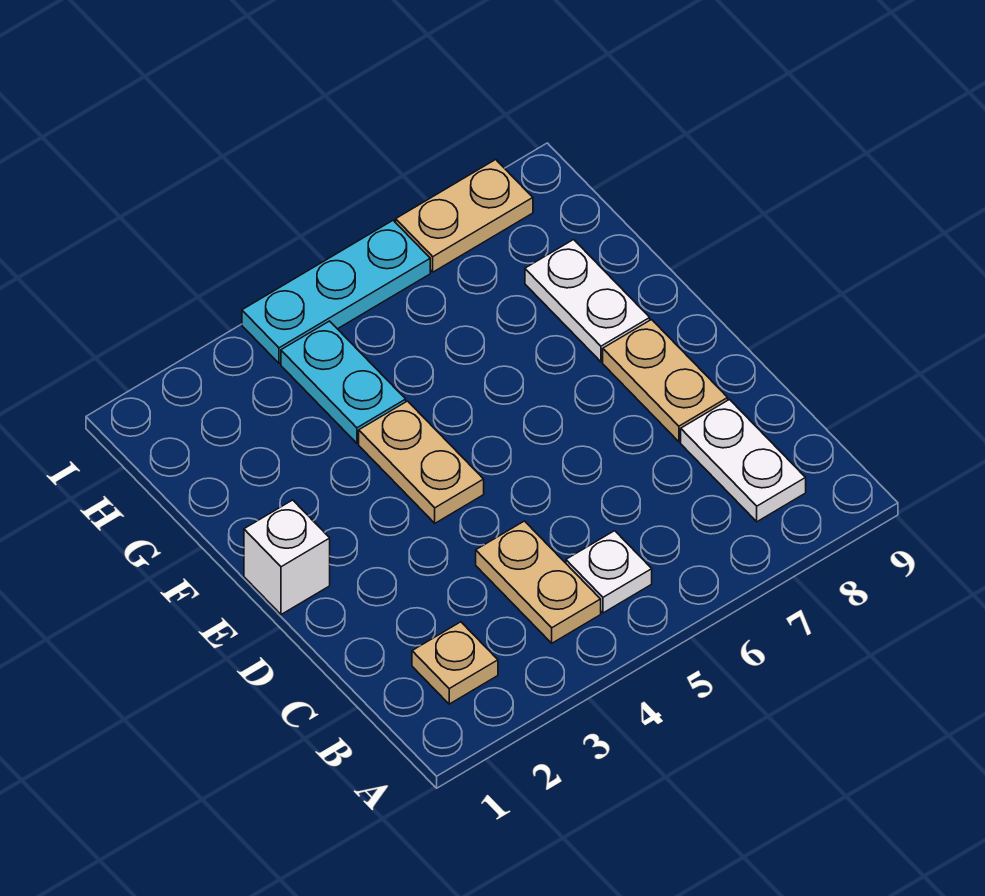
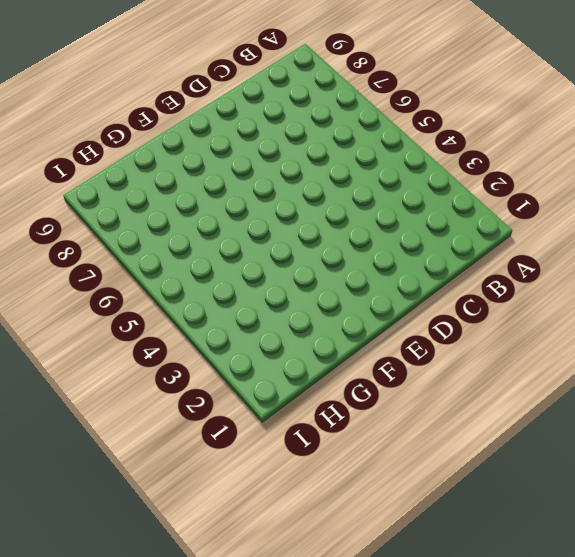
none -> tan 1x1 plate [412,622,498,704]
none -> tan 1x2 plate [476,521,601,643]

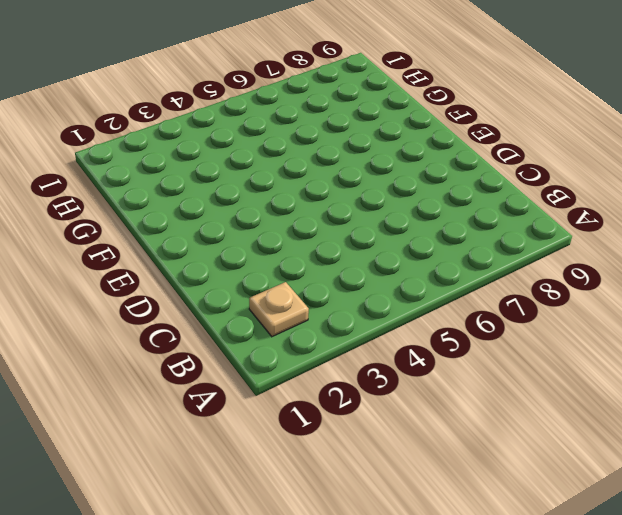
none -> tan 1x2 plate [476,521,601,643]
none -> white 1x1 plate [566,531,652,613]

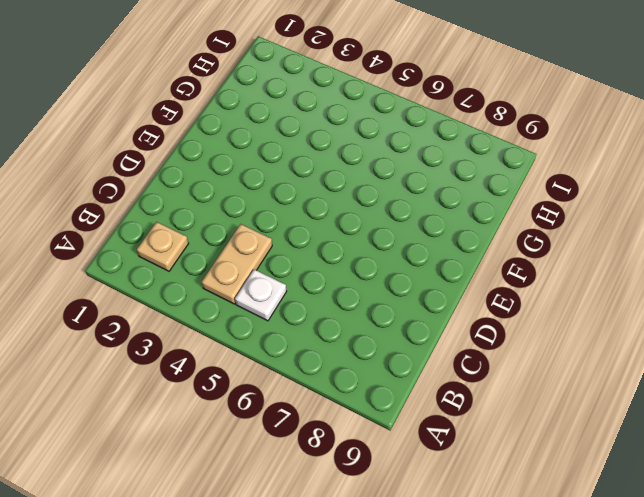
none -> white 1x2 plate [681,400,806,522]
none -> tan 1x2 plate [603,320,728,442]

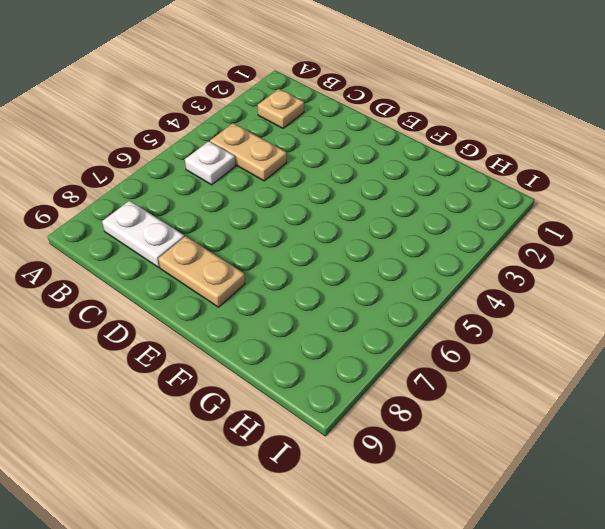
none -> white 1x1 brick [244,500,330,615]
none -> tan 1x2 plate [359,401,484,523]

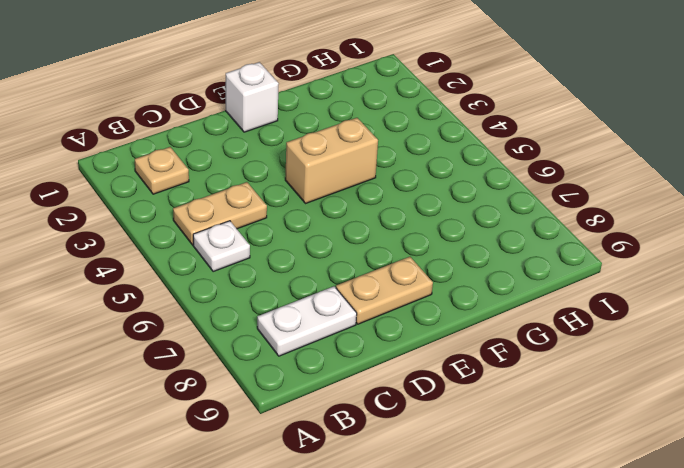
tan 1x2 brick [285,118,378,204] -> tan 1x2 plate [359,401,484,523]
none -> white 1x2 plate [525,240,650,362]
none -> cyan 1x2 plate [281,321,406,443]

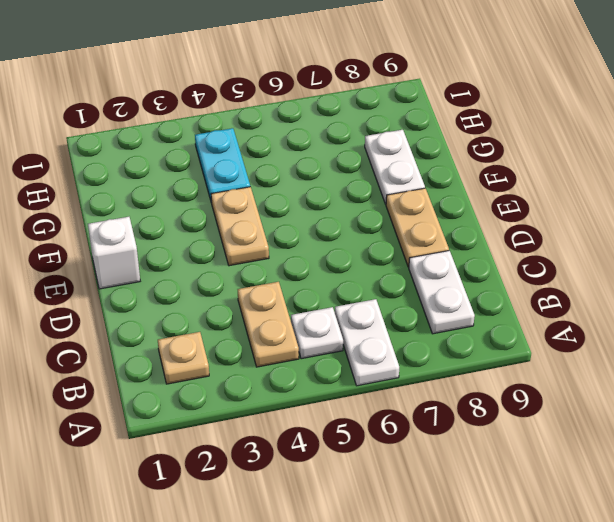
white 1x2 plate [335,299,399,386] -> none
none -> cyan 1x3 plate [242,220,430,363]
none -> tan 1x2 plate [396,160,533,272]

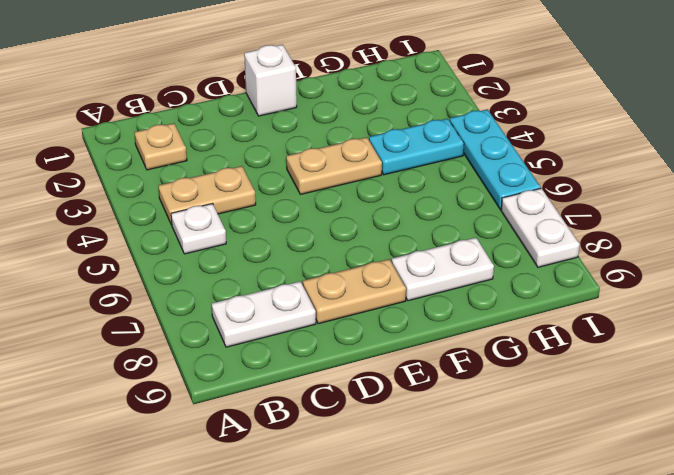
white 1x2 plate [501,188,580,267] -> tan 1x2 plate [396,160,533,272]

